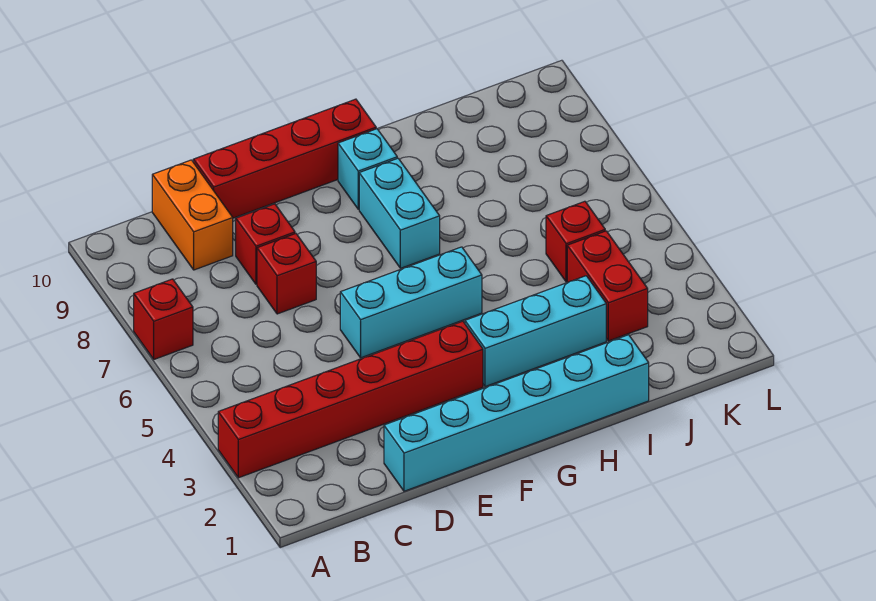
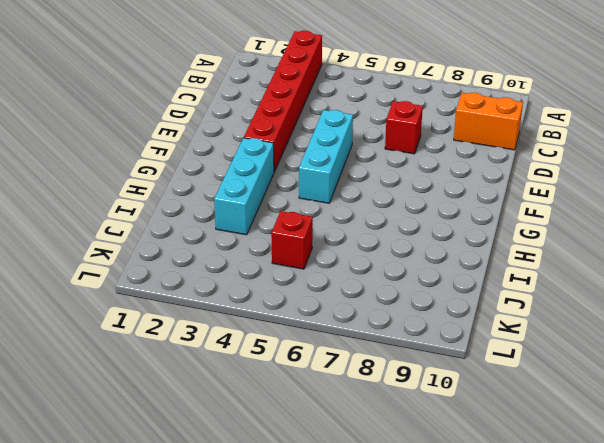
none -> red 1x1 brick [134,279,193,359]
none -> cyan 1x6 brick [384,335,649,491]
none -> red 1x1 brick [236,204,295,284]

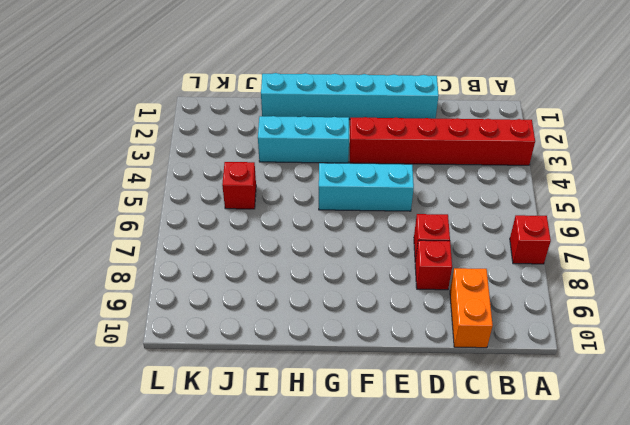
none -> red 1x4 brick [193,99,376,218]
none -> cyan 1x2 brick [359,158,440,268]
none -> cyan 1x1 brick [338,129,397,209]

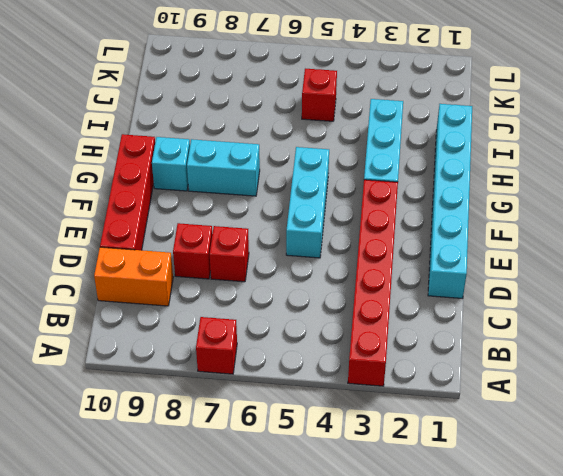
none -> red 1x2 brick [567,231,648,341]

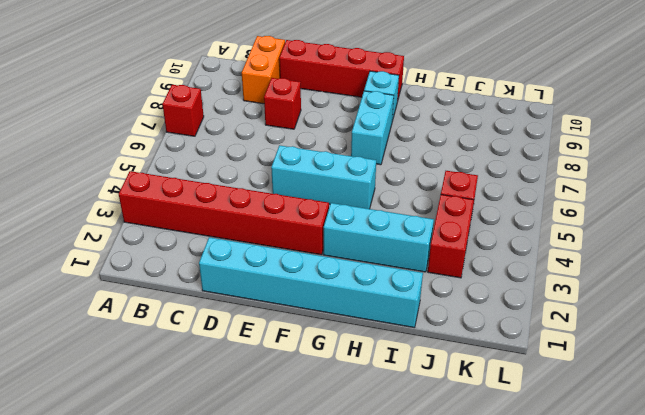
none -> red 1x1 brick [257,234,316,314]

